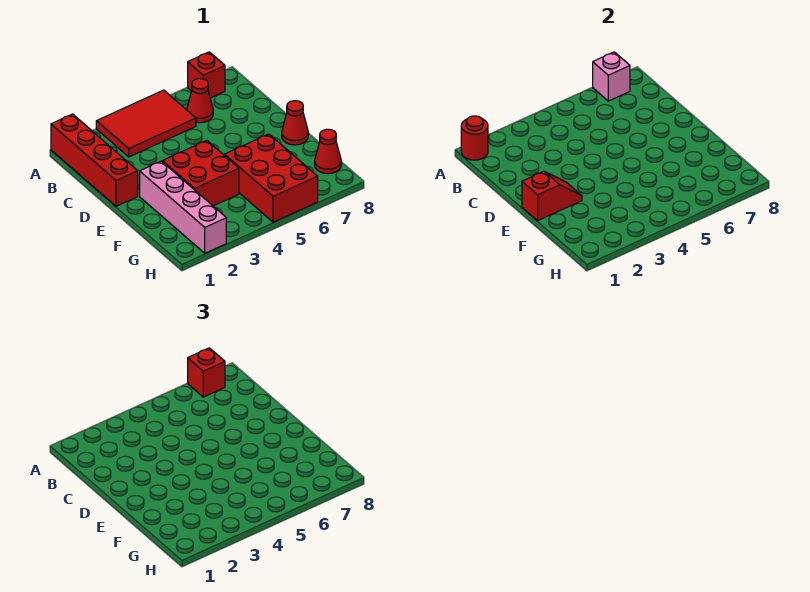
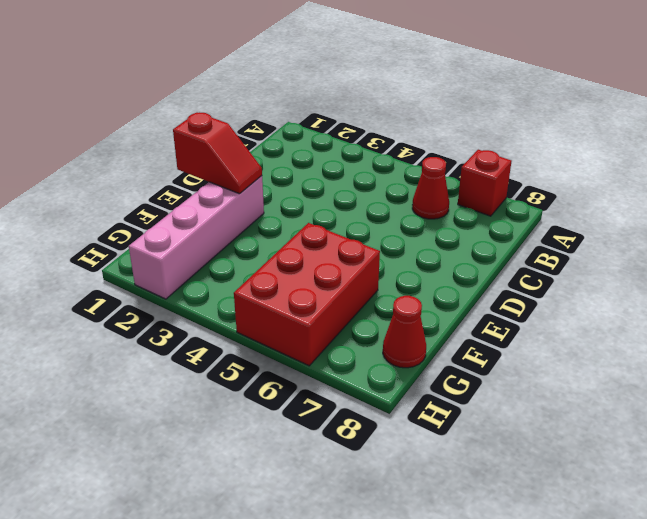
none -> red 1x4 brick [51,114,138,206]
none -> red 2x3 tile [96,90,196,157]
none -> red 2x2 brick [162,140,239,206]

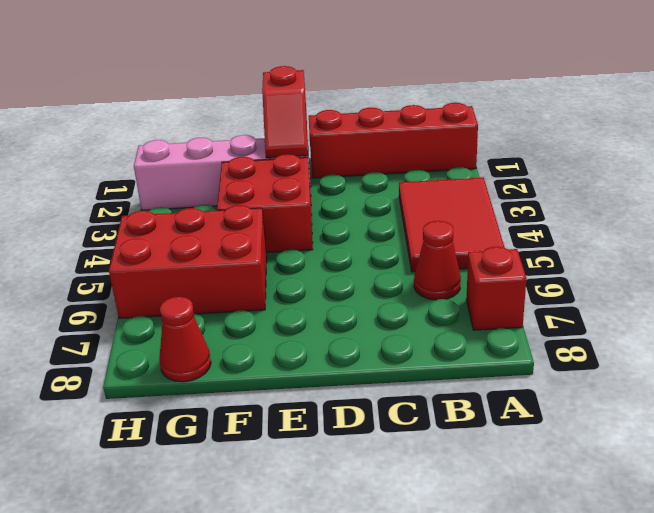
none -> red 1x1 cone [282,101,308,145]
none -> red 1x1 round brick [461,116,488,160]
none -> pink 1x1 brick [593,52,630,101]

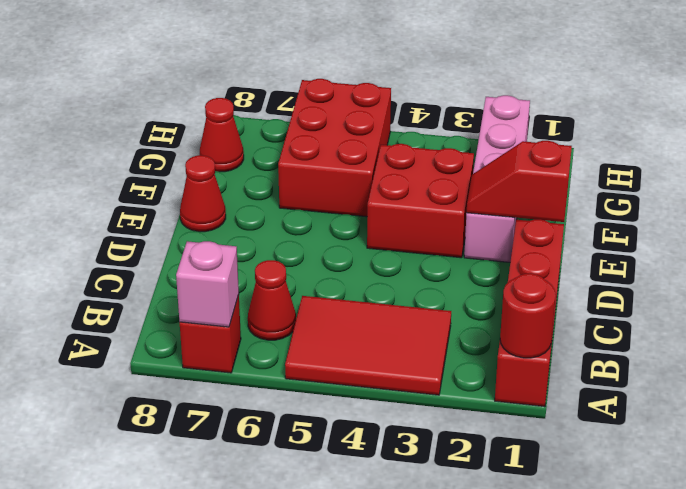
none -> red 1x1 brick [188,348,225,397]

